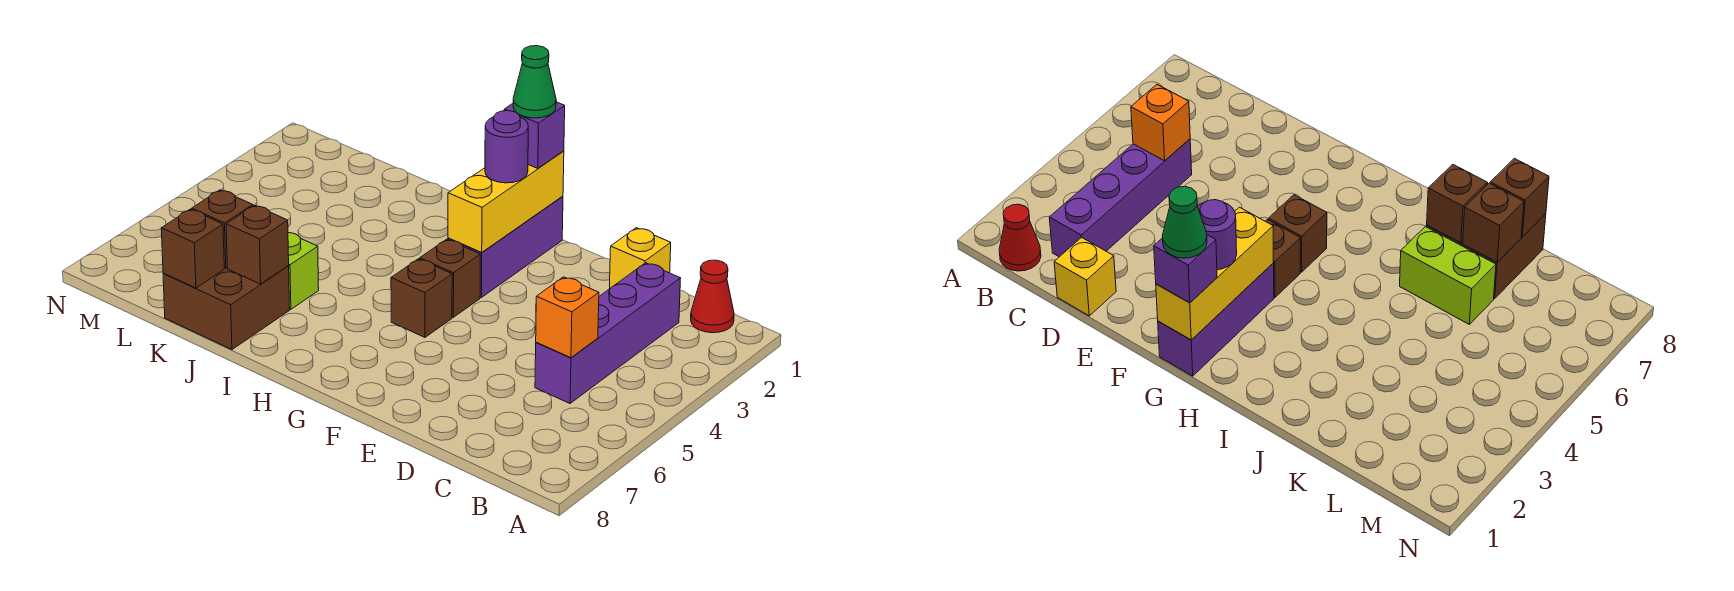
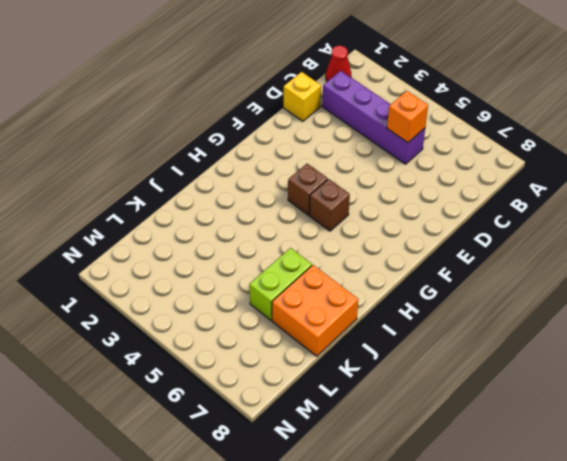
orange 2x2 brick [272,265,358,356] -> brown 2x2 brick [163,266,290,350]
none -> purple 1x3 brick [448,196,563,297]
none -> yellow 1x3 brick [448,151,564,252]
none -> brown 1x1 brick [226,205,289,284]

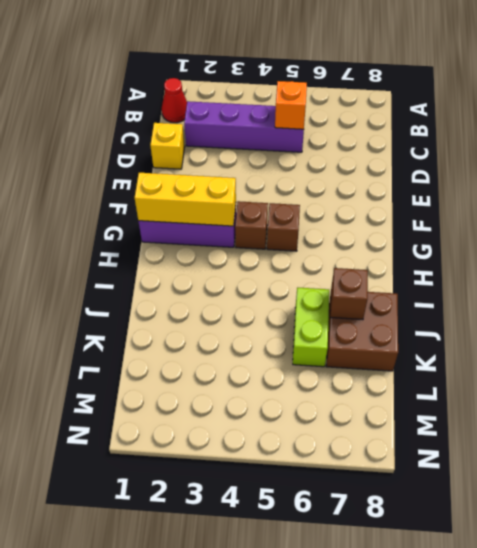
none -> brown 1x1 brick [191,190,253,268]
none -> brown 1x1 brick [161,209,224,288]
none -> purple 1x1 brick [504,102,565,168]

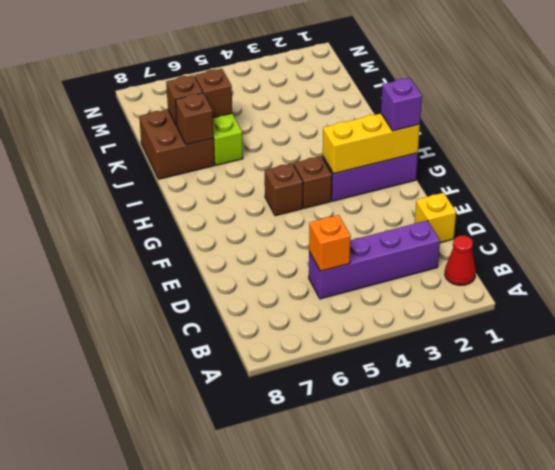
brown 1x1 brick [195,69,232,118] -> brown 1x1 brick moved to [161,209,224,288]
none -> purple 1x1 round brick [485,111,528,183]
none -> green 1x1 cone [513,46,556,118]

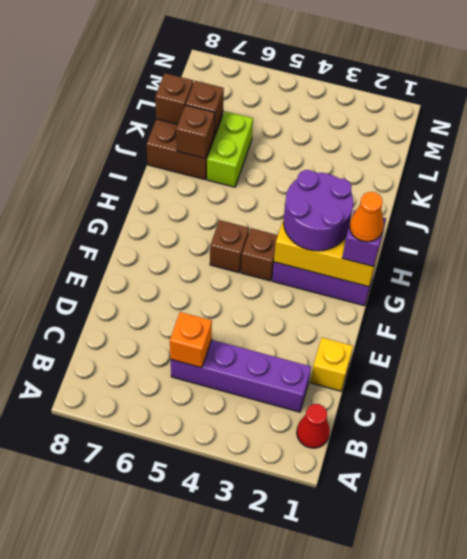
orange 1x1 cone [350,192,384,242] -> green 1x1 cone [513,46,556,118]
purple 2x2 round brick [284,170,353,251] -> purple 1x1 round brick [485,111,528,183]

